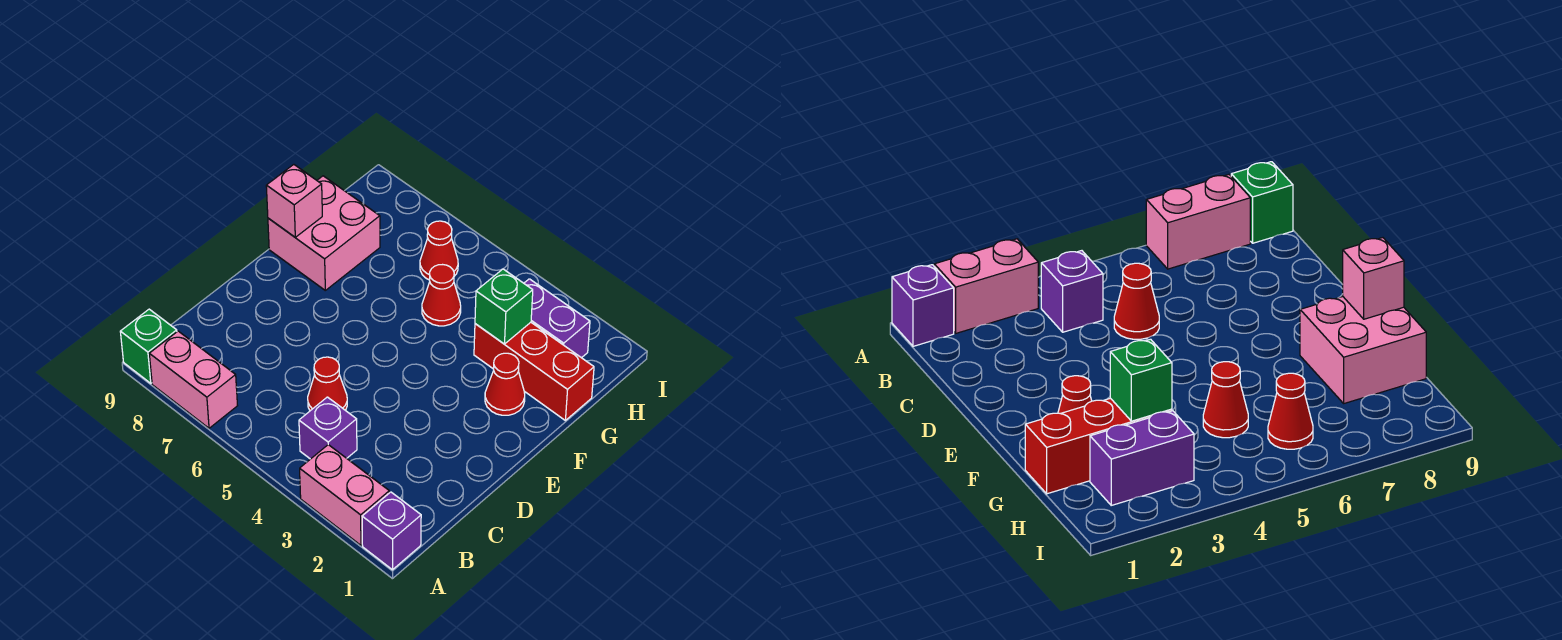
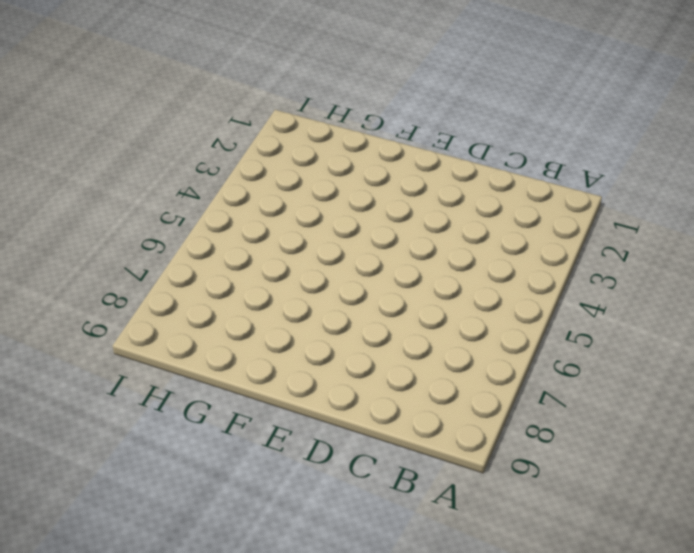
none -> purple 1x1 brick [362,492,421,570]
none -> pink 1x2 brick [300,445,389,545]
none -> pink 1x2 brick [149,331,238,428]

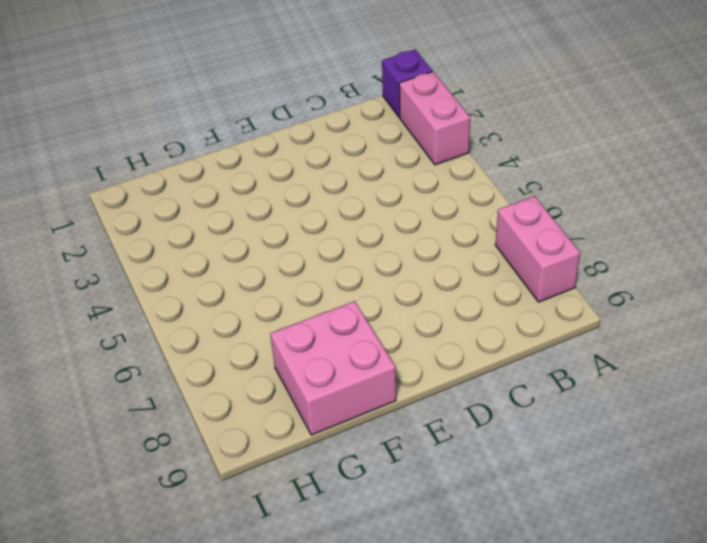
none -> green 1x1 brick [120,309,177,383]
none -> purple 1x1 brick [299,397,357,459]
none -> red 1x1 cone [308,357,347,411]

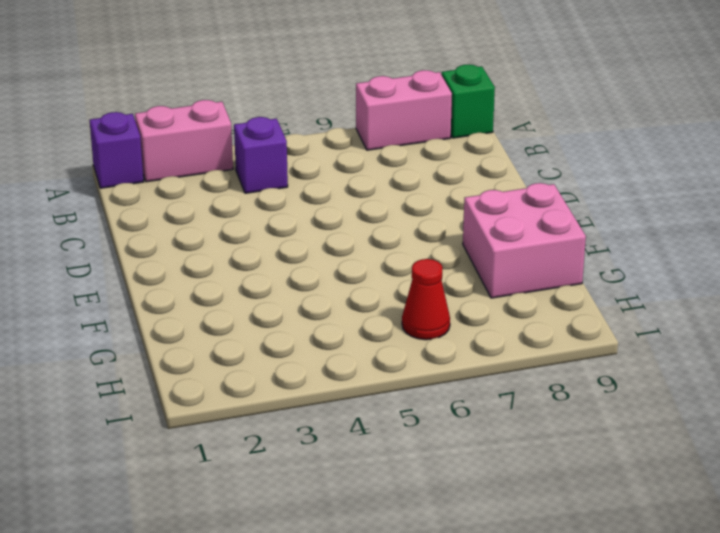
none -> red 1x1 cone [308,357,347,411]
none -> red 1x1 cone [485,353,525,415]
none -> red 1x3 brick [474,323,594,420]

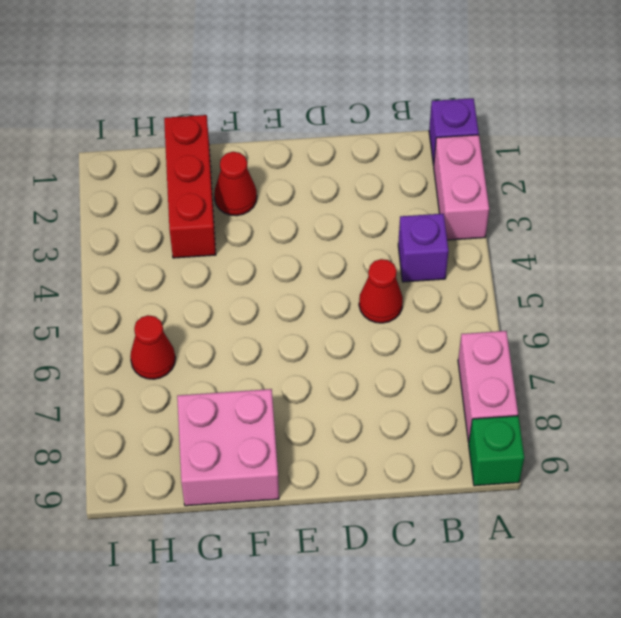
none -> red 1x1 cone [422,265,461,326]
none -> purple 1x2 brick [524,279,590,358]
none -> pink 1x1 brick [266,165,322,237]

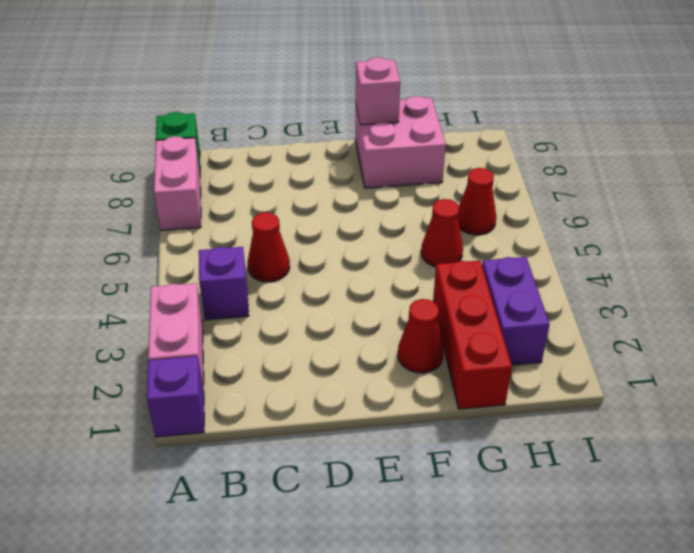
none -> green 1x1 brick [475,269,533,344]

